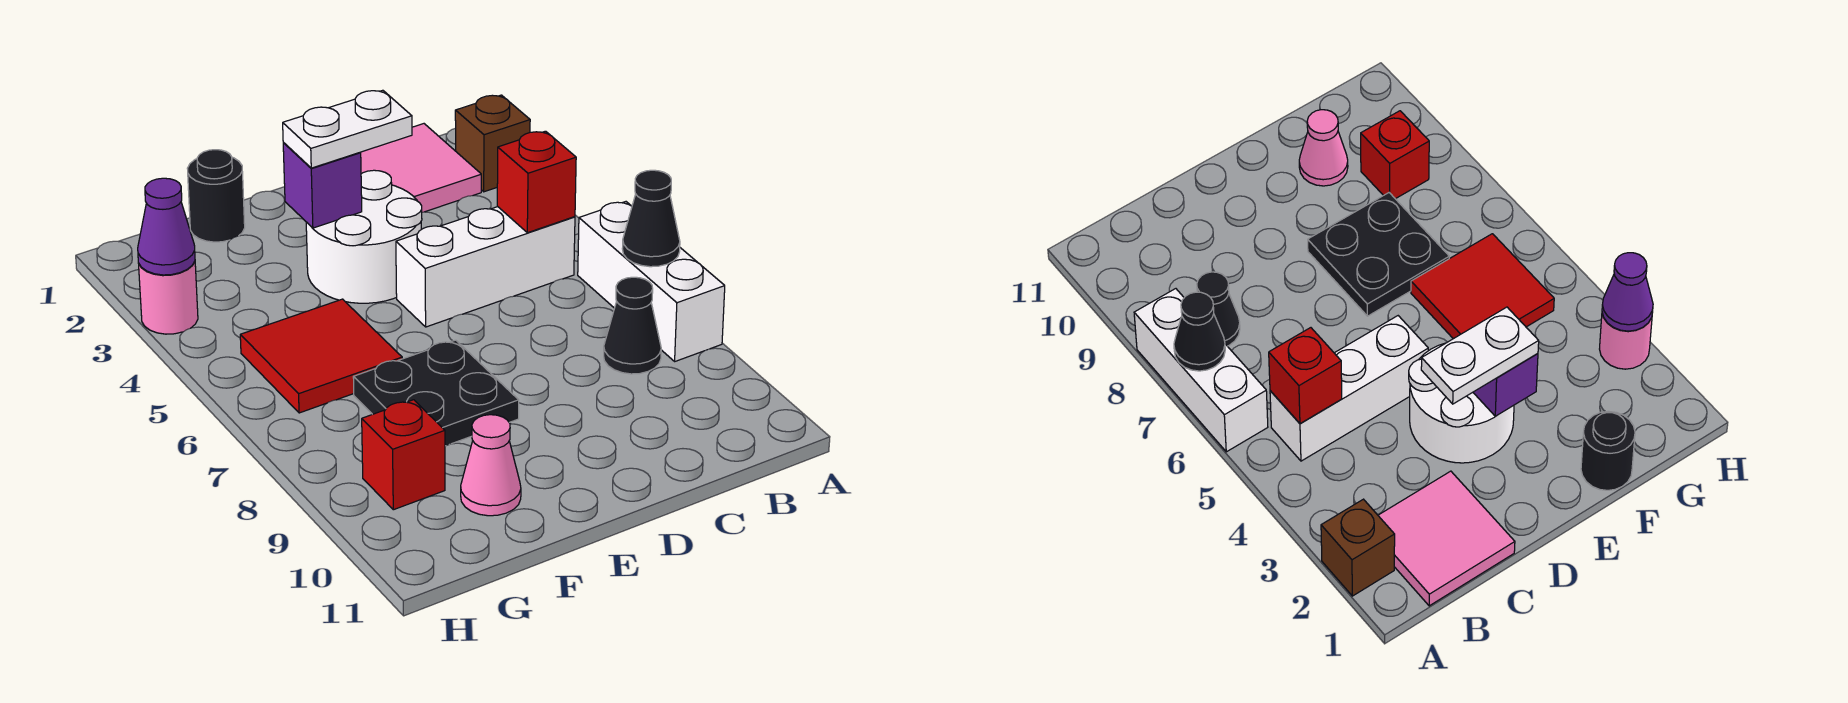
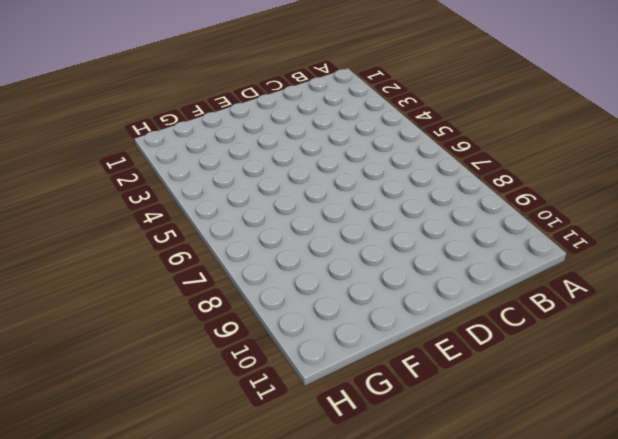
none -> brown 1x1 brick [455,95,530,192]
none -> white 1x3 brick [578,202,725,361]
none -> pink 2x2 tile [361,124,481,212]

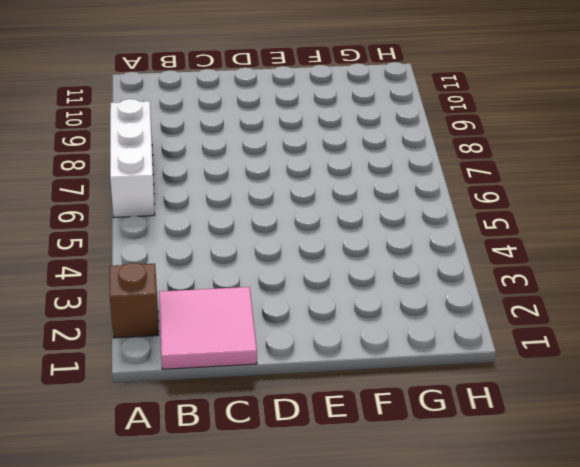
none -> white 1x3 brick [396,207,575,327]
none -> black 1x1 cone [604,277,661,374]
none -> white 2x2 round brick [306,170,422,303]

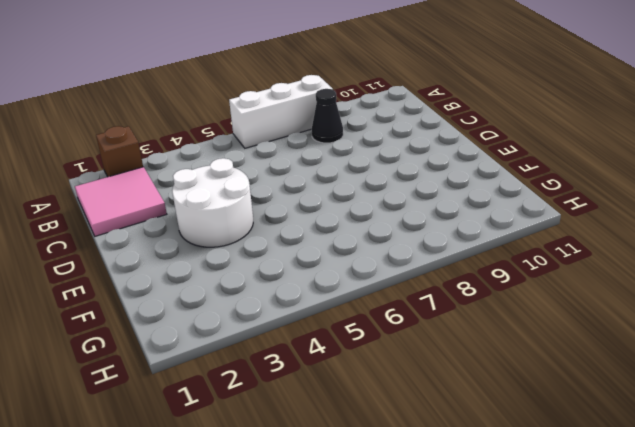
none -> white 1x3 brick [396,207,575,327]
none -> black 2x2 plate [353,340,519,446]
none -> black 1x1 round brick [187,150,245,242]

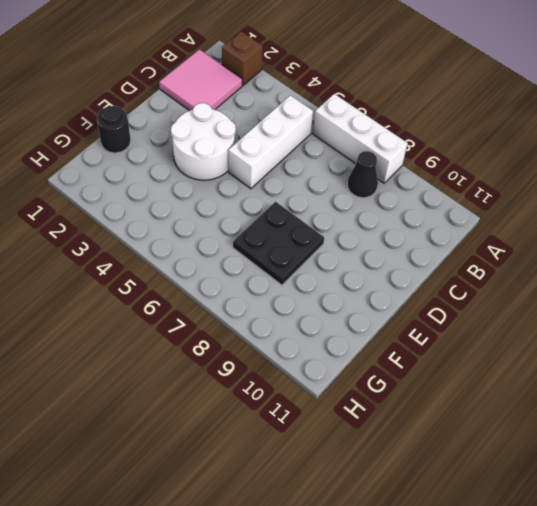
none -> red 2x2 tile [240,299,402,413]
none -> pink 1x1 cone [461,415,521,516]
none -> red 1x1 brick [362,400,445,510]

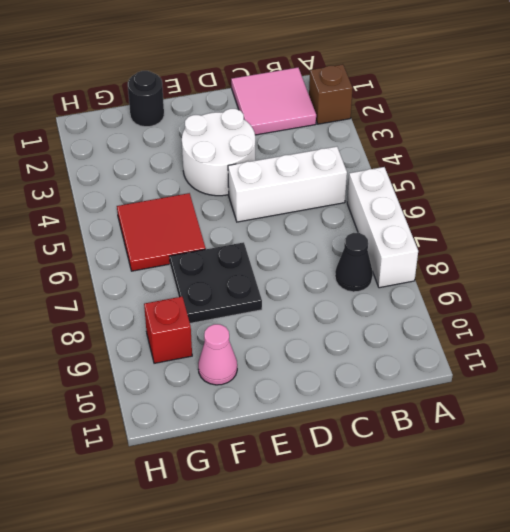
none -> pink 1x1 round brick [139,262,198,334]
none -> black 1x1 cone [622,170,680,267]
none -> red 1x1 brick [497,131,576,233]

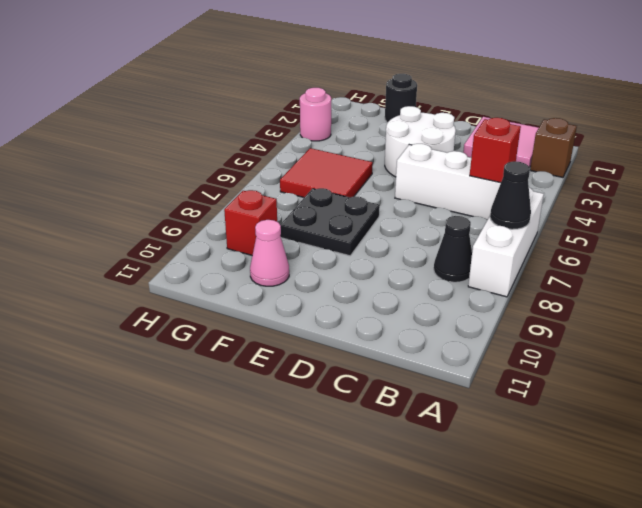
none -> purple 1x1 brick [283,143,362,228]
none -> purple 1x1 cone [138,178,195,275]
none -> white 1x2 plate [283,90,412,168]

